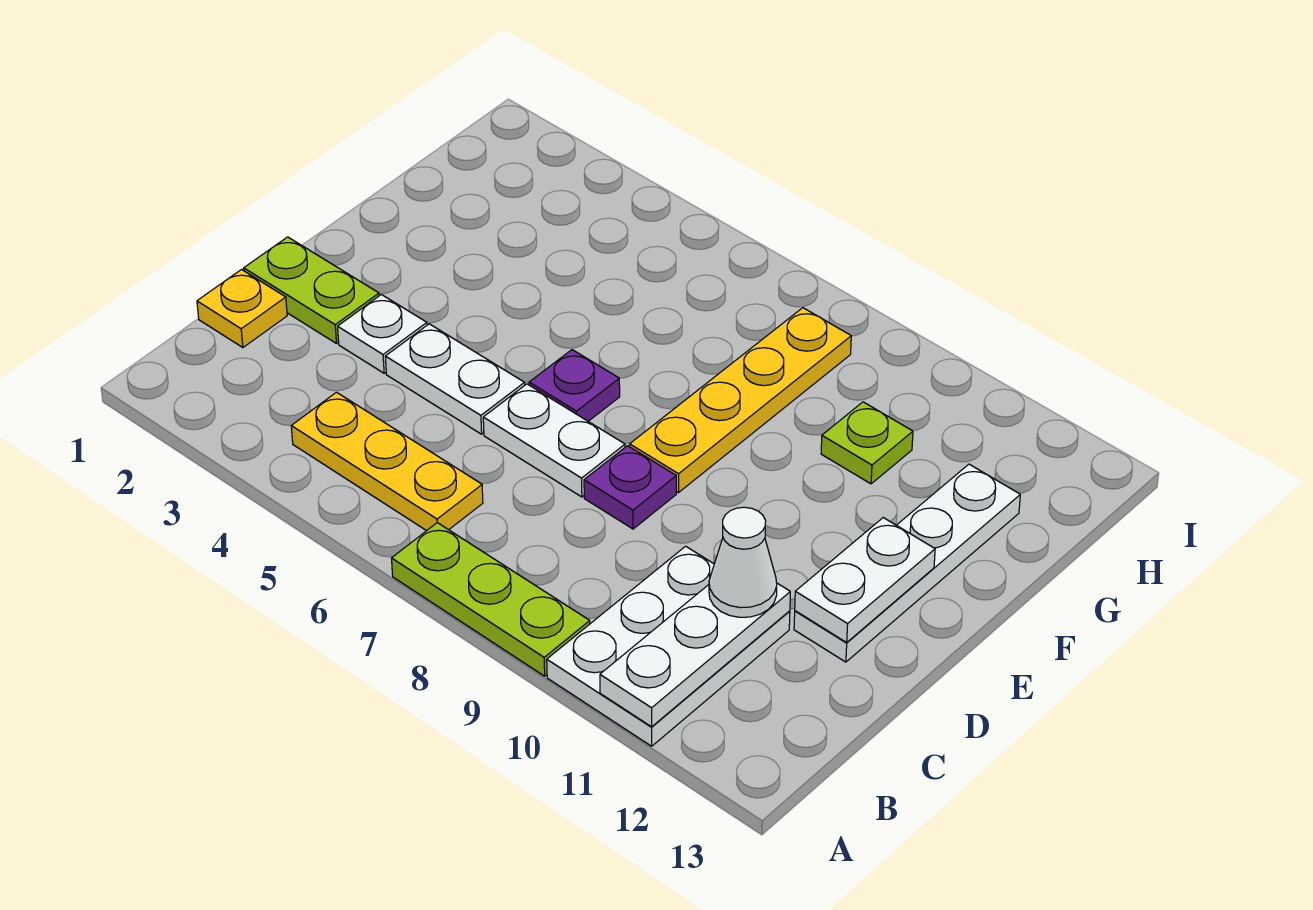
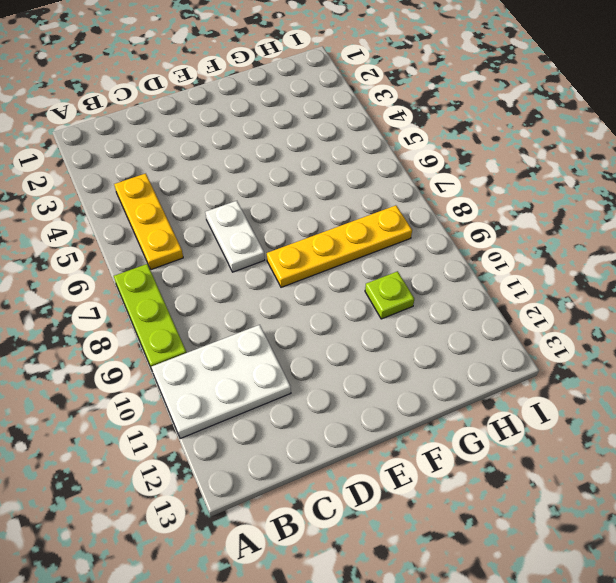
none -> yellow 1x1 plate [197,270,287,348]
none -> lime 1x2 plate [244,237,379,343]
none -> white 1x1 plate [338,295,427,373]

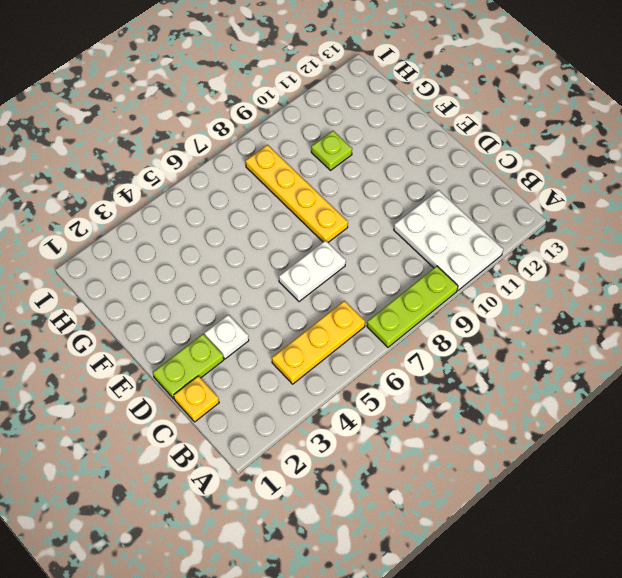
none -> white 1x2 plate [385,324,525,434]
none -> purple 1x1 plate [584,446,676,529]
none -> white 1x4 plate [794,464,1020,662]

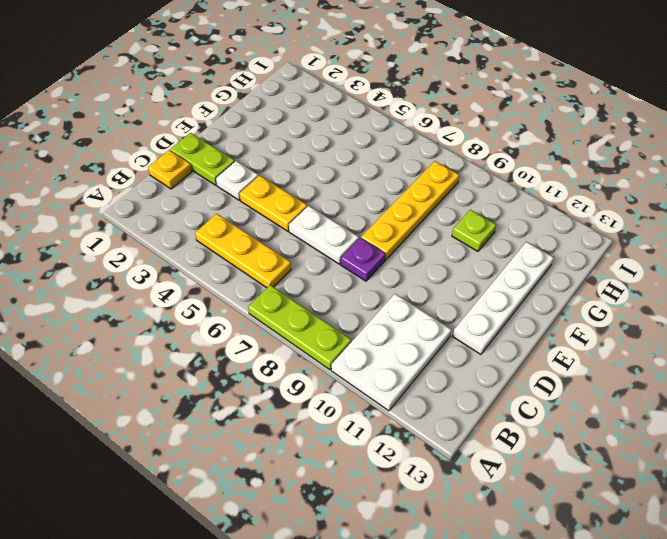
yellow 1x2 plate [240,176,307,231] -> white 1x2 plate [385,324,525,434]
none -> purple 1x1 plate [529,350,620,421]
none -> white 1x3 plate [600,583,790,727]
none -> white 1x2 plate [795,518,935,642]

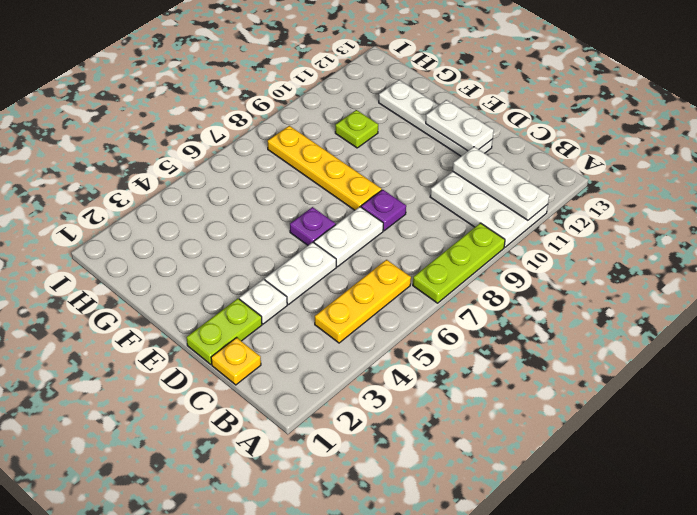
none -> white 1x1 cone [709,507,777,617]

